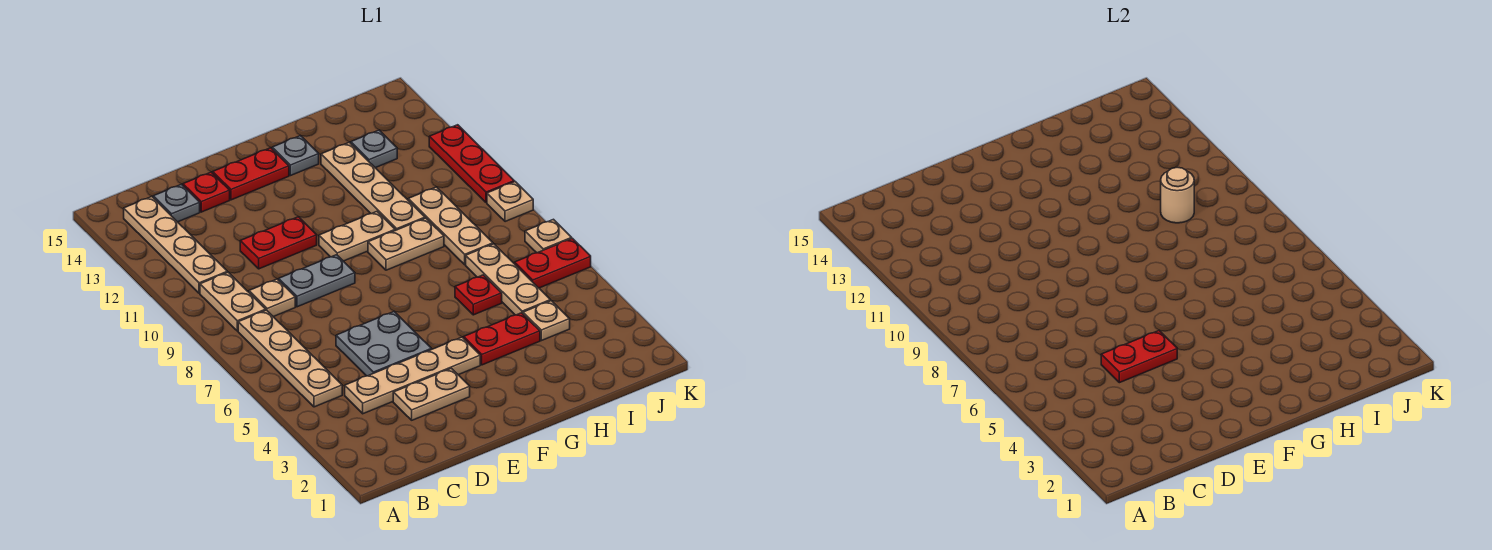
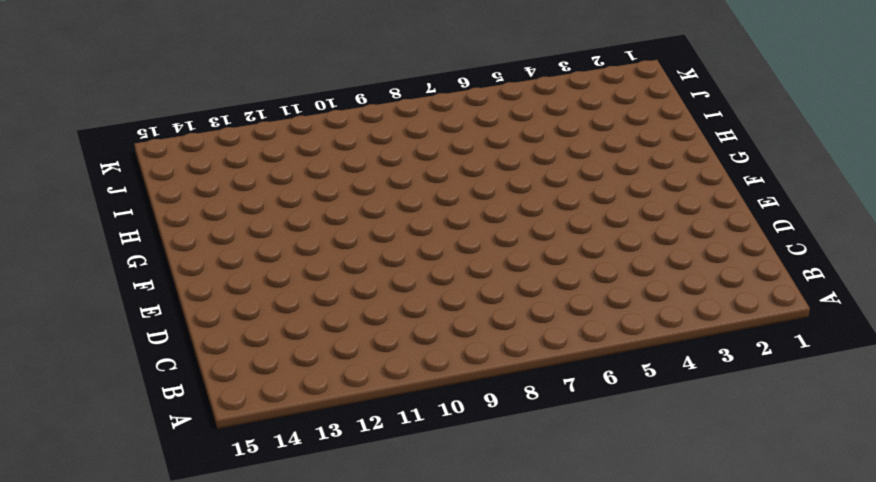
none -> tan 1x4 plate [238,310,342,407]
none -> tan 1x2 plate [200,272,266,331]
none -> tan 1x4 plate [124,197,227,293]

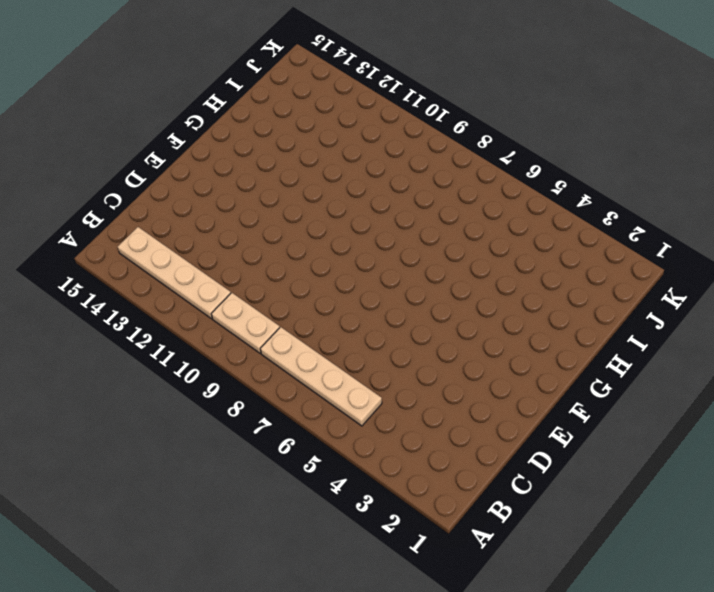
none -> tan 1x4 plate [345,337,480,414]
none -> tan 1x1 plate [249,279,295,317]
none -> grey 1x1 plate [153,184,200,222]

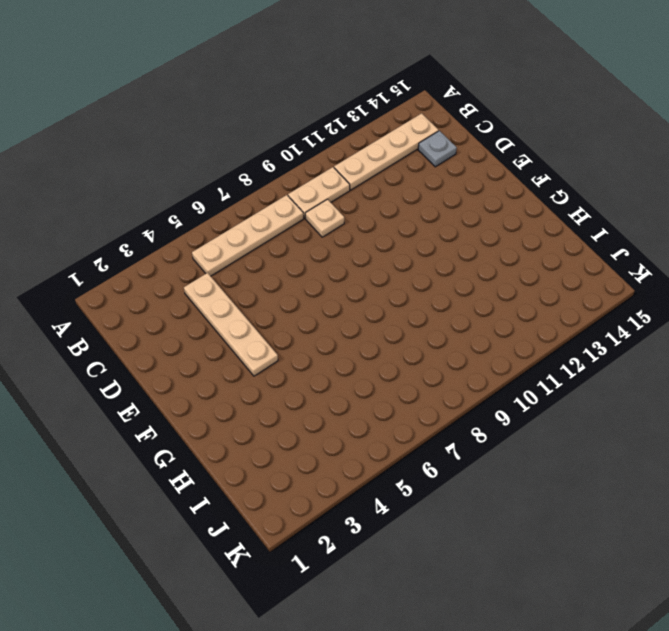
none -> tan 1x2 plate [393,368,470,420]
none -> grey 2x2 plate [336,312,431,376]
none -> grey 1x2 plate [279,255,355,307]

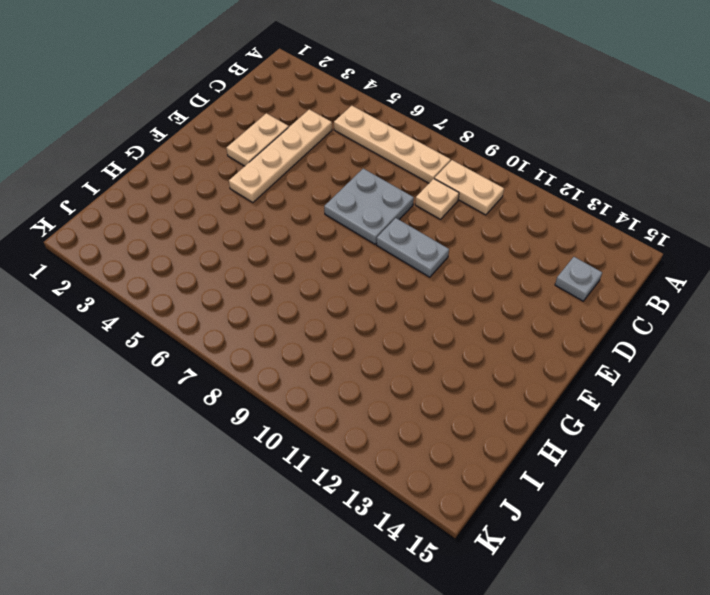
grey 2x2 plate [324,169,414,244] -> grey 2x2 plate moved to [336,312,431,376]
grey 1x2 plate [377,218,449,277] -> grey 1x2 plate turned to [279,255,355,307]
none -> tan 1x4 plate [124,197,227,293]
none -> red 1x2 plate [240,217,317,269]
none -> red 1x1 plate [183,172,230,212]

